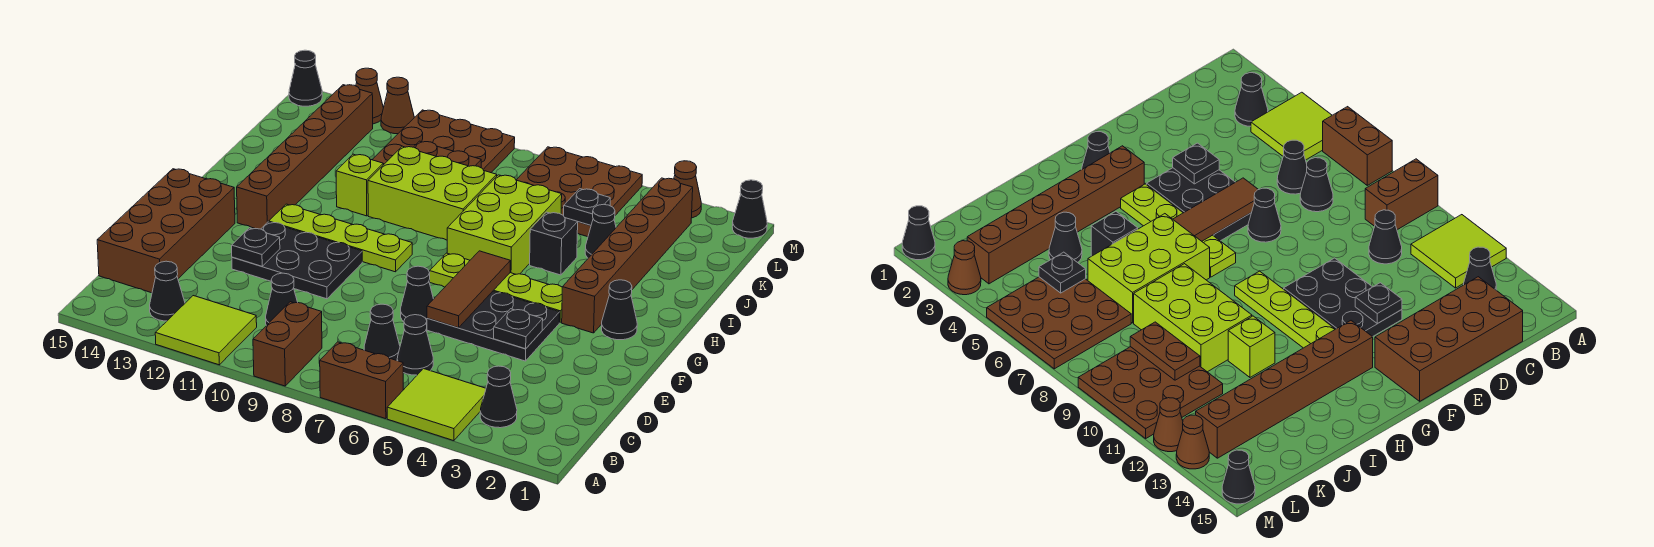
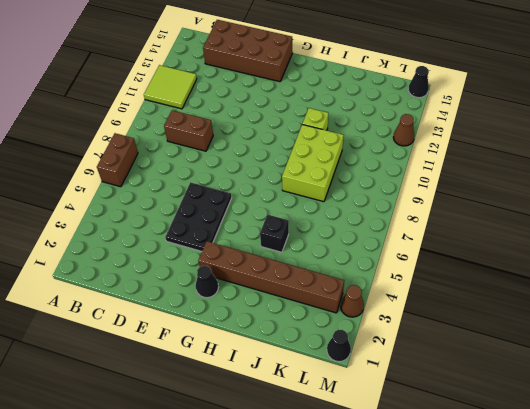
brown 1x2 brick [164,110,213,151] -> brown 1x2 brick moved to [253,302,322,386]
none -> lime 2x2 tile [387,369,486,441]
none -> black 1x1 cone [480,366,517,428]
none -> black 1x1 cone [150,261,185,321]
none -> black 1x1 cone [397,315,433,375]

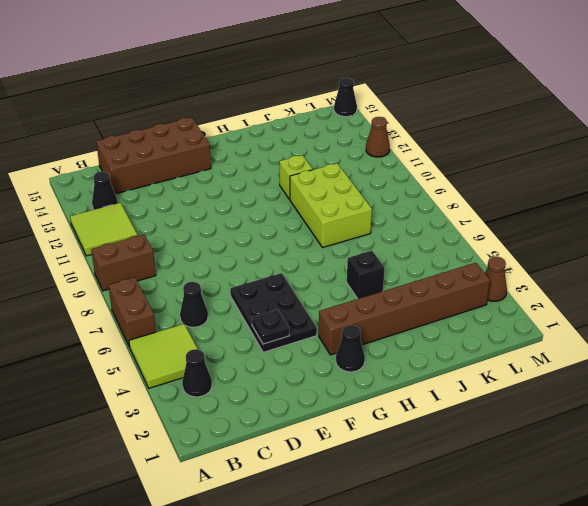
none -> black 1x1 cone [364,304,400,360]
none -> black 1x1 cone [266,273,298,326]
none -> black 1x1 cone [401,266,433,321]
none -> black 2x3 plate [232,222,362,299]

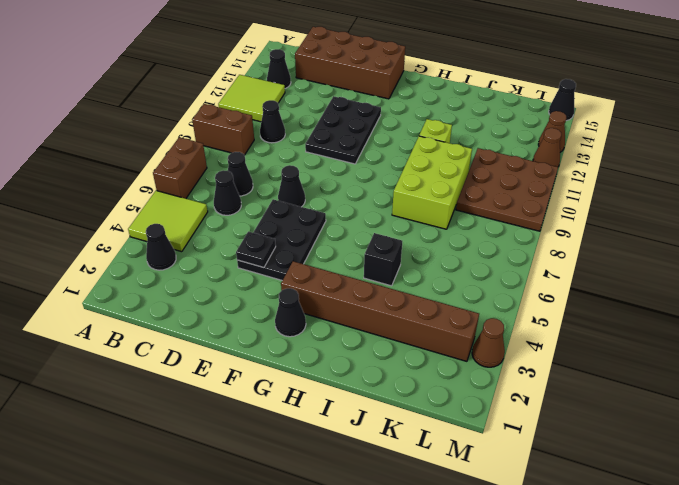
none -> lime 1x4 plate [430,253,562,323]
none -> lime 1x4 plate [269,204,412,272]
none -> brown 1x6 brick [237,85,373,229]
none -> lime 2x3 brick [447,175,562,274]

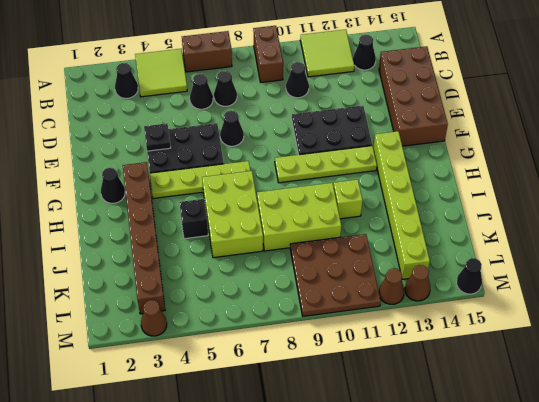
lime 1x6 brick [373,131,430,279] -> brown 1x6 brick [237,85,373,229]
none -> black 1x1 cone [585,204,616,258]
none -> brown 3x3 plate [517,147,642,237]
none -> black 1x1 cone [732,180,767,238]
none -> brown 1x3 tile [427,251,510,328]

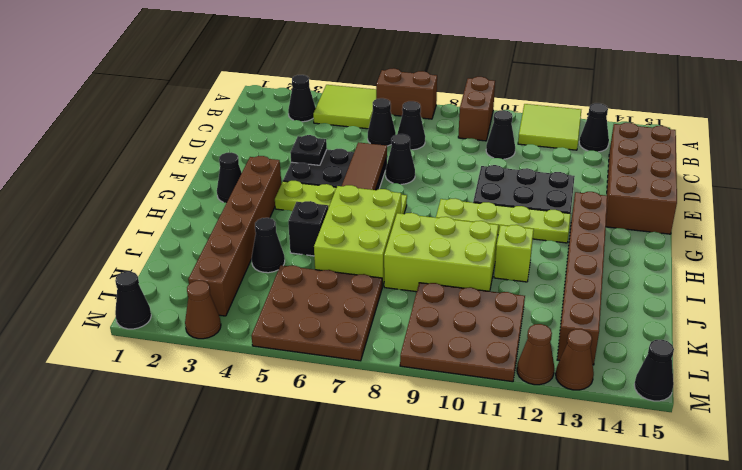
none -> black 1x1 plate [232,228,280,266]
none -> black 1x1 plate [563,189,610,225]
none -> brown 1x2 plate [414,141,481,168]

